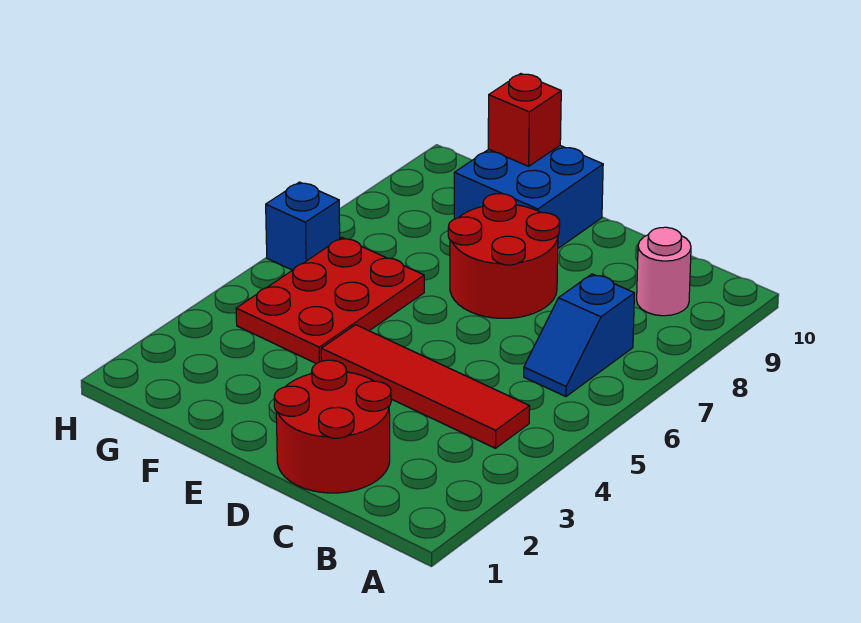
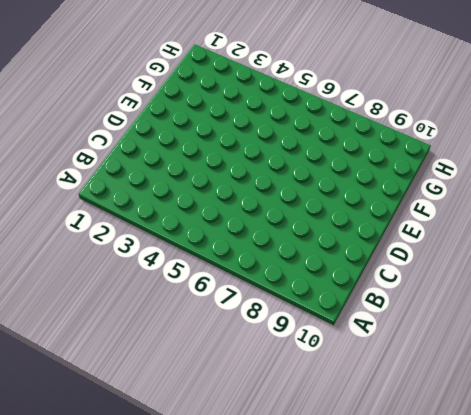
none -> red 1x4 tile [321,325,530,448]
none -> blue 1x2 slope [524,274,634,397]

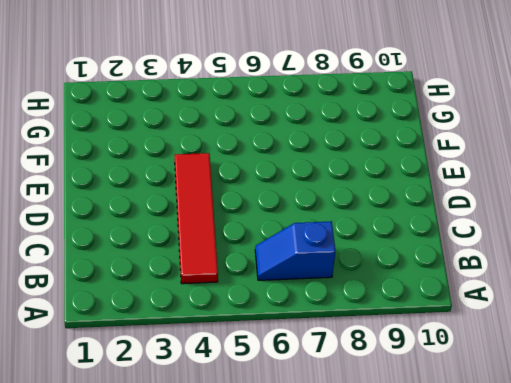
none -> pink 1x1 round brick [637,227,691,316]
none -> red 2x2 round brick [274,360,391,493]

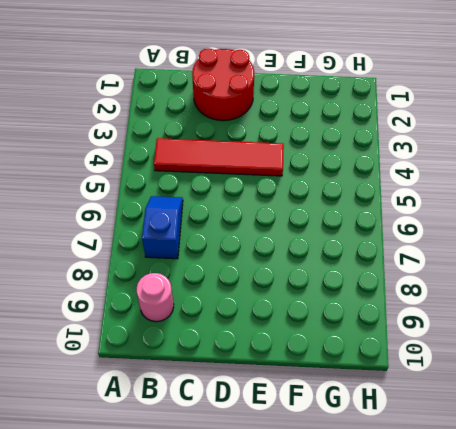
none -> red 2x2 round brick [448,194,560,318]
none -> blue 2x2 brick [454,146,603,248]

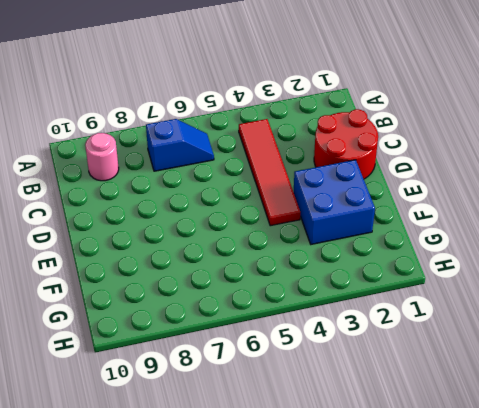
blue 2x2 brick [294,160,375,244] -> blue 2x2 brick moved to [454,146,603,248]
none -> red 2x2 round brick [448,194,560,318]
none -> red 2x3 plate [236,238,424,364]

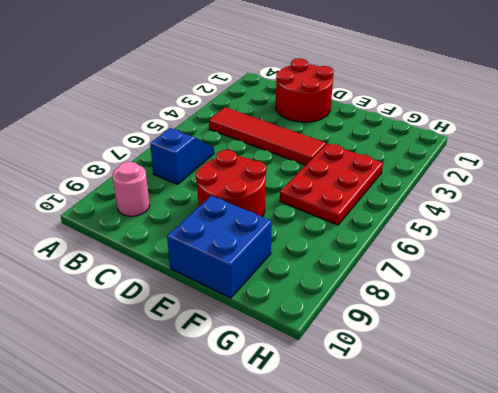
none -> blue 1x1 brick [266,182,340,270]
none -> red 1x1 brick [488,74,561,166]

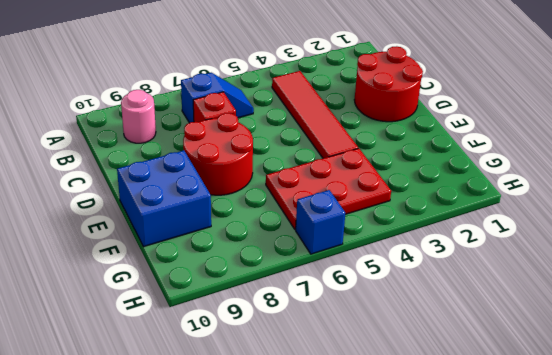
red 1x1 brick [193,92,236,122] -> red 1x1 brick moved to [488,74,561,166]

